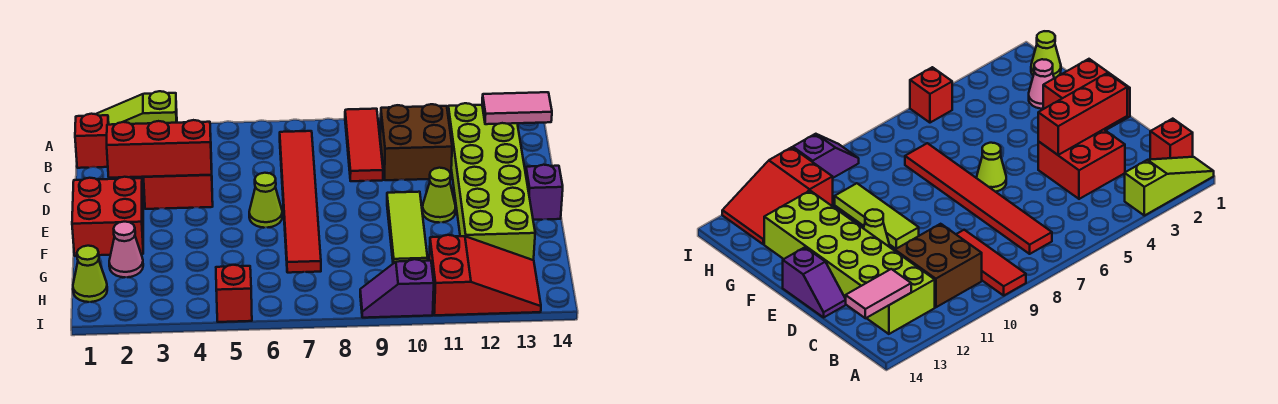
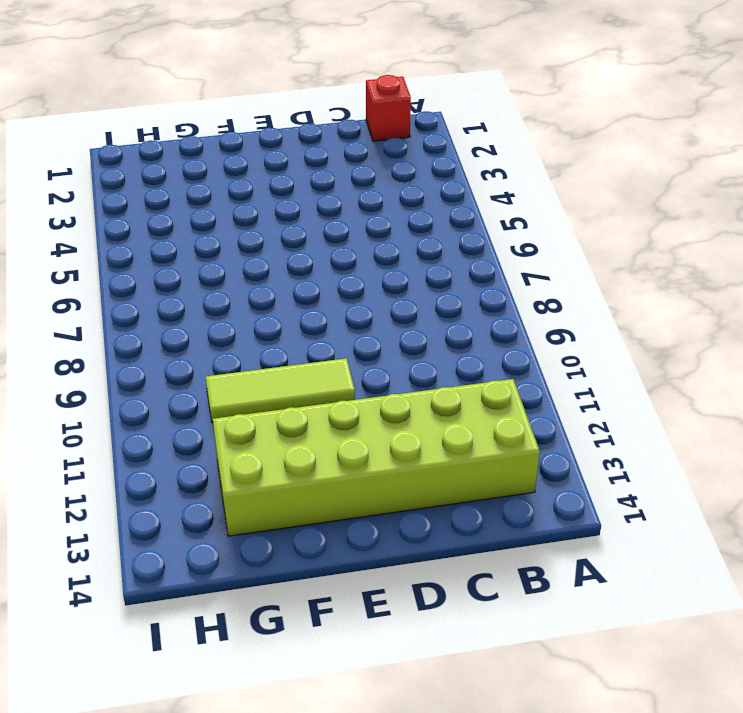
none -> lime 1x3 slope [97,91,177,125]
none -> red 1x3 tile [345,109,383,181]
none -> red 1x6 tile [280,131,321,273]

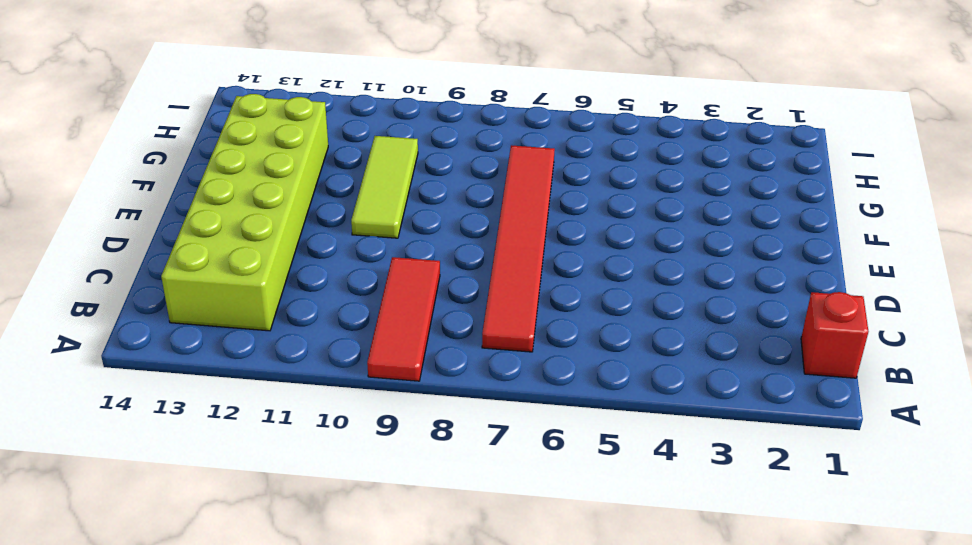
none -> lime 1x3 slope [97,91,177,125]
none -> brown 2x2 brick [380,104,452,180]
none -> red 2x2 brick [144,164,213,209]

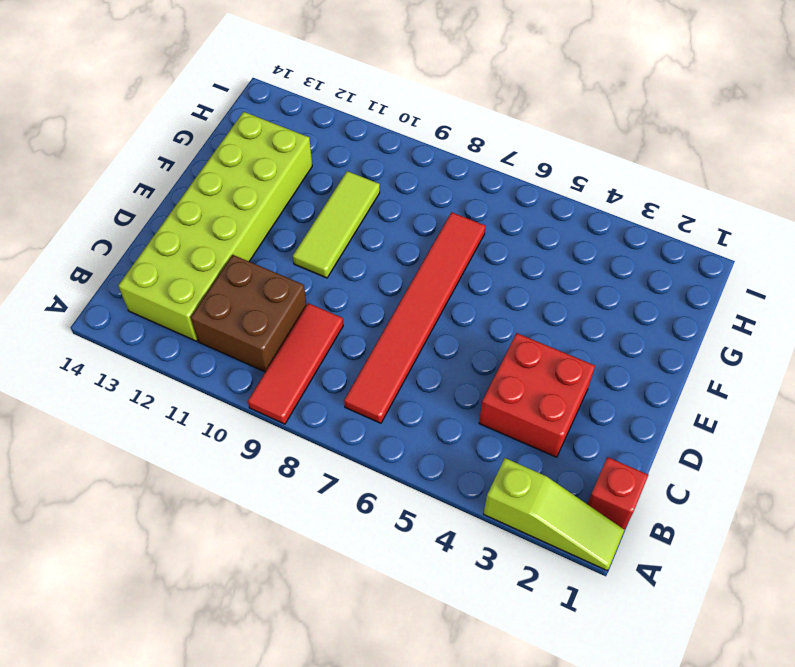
none -> purple 1x2 slope [525,165,563,220]
none -> red 2x2 brick [72,177,143,256]
none -> lime 1x1 cone [249,173,282,228]

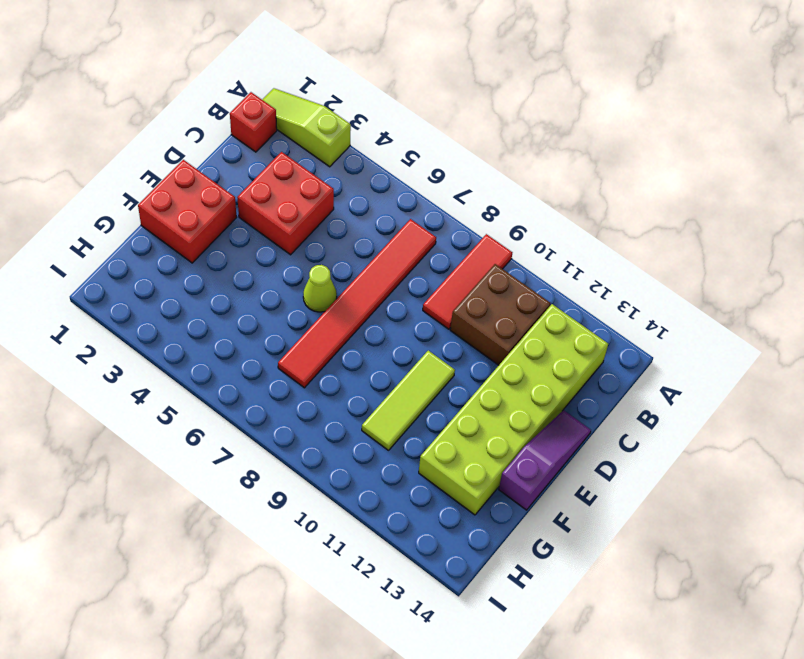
purple 1x3 slope [499,410,591,510] -> purple 1x2 slope [525,165,563,220]
none -> lime 1x1 cone [422,168,456,223]
none -> pink 1x1 cone [109,222,143,277]
none -> lime 1x1 cone [73,246,107,302]

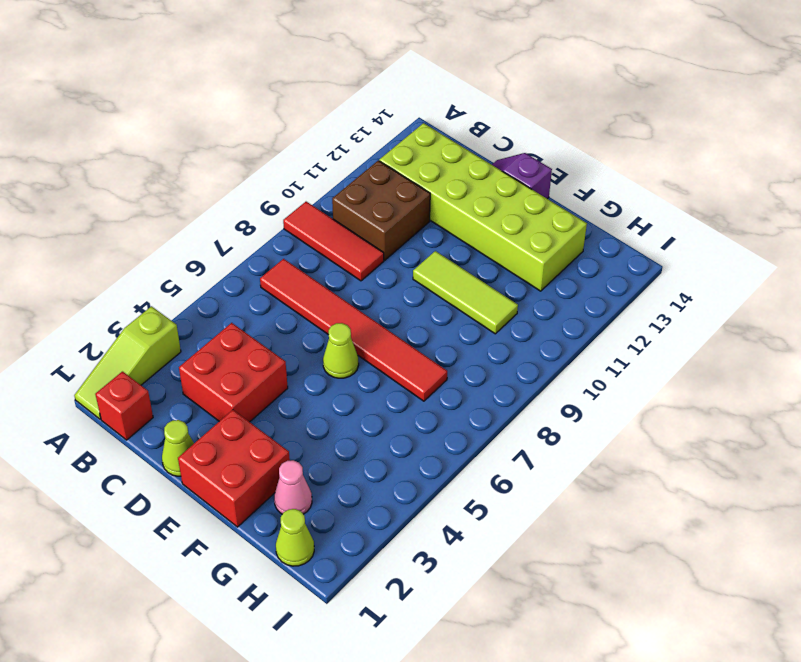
lime 1x1 cone [162,420,194,476] -> lime 1x1 cone moved to [422,168,456,223]
none -> red 2x3 slope [429,235,541,315]
none -> red 1x1 brick [216,265,252,322]
none -> purple 1x2 slope [360,259,434,318]

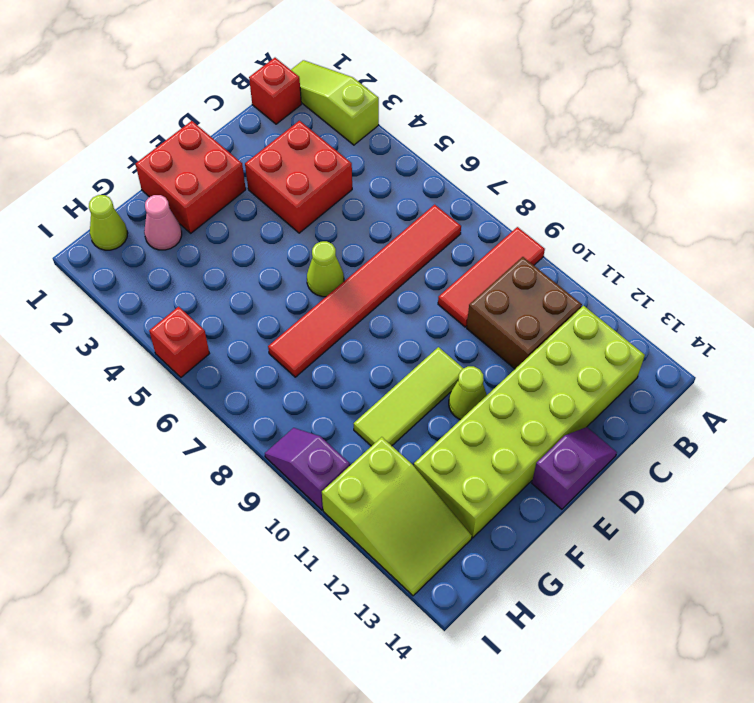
lime 2x3 slope [322,437,472,596] -> red 2x3 slope [429,235,541,315]
none -> pink 1x2 tile [482,92,552,124]
none -> red 1x3 brick [107,120,212,178]

